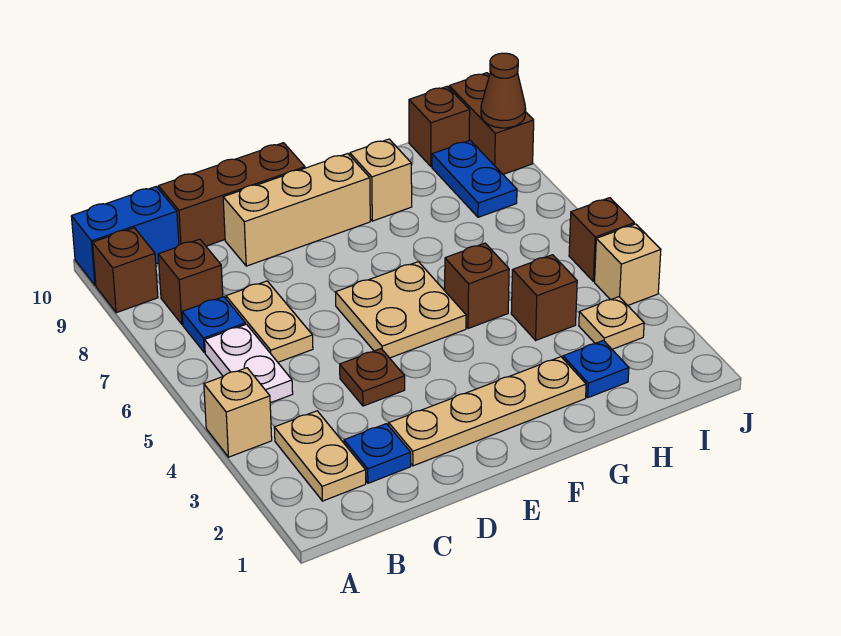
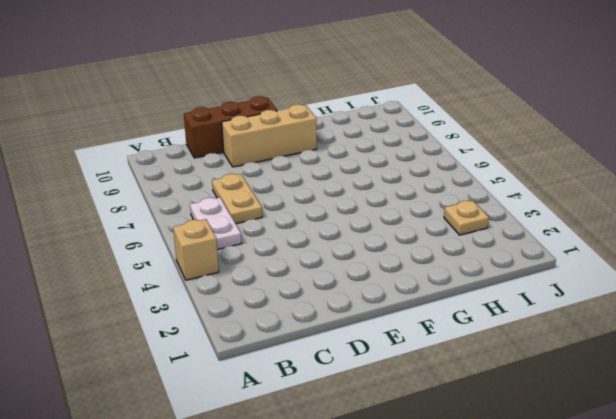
none -> brown 1x1 brick [93,228,158,313]
none -> blue 1x2 brick [71,187,179,285]
none -> tan 1x2 plate [274,411,366,501]

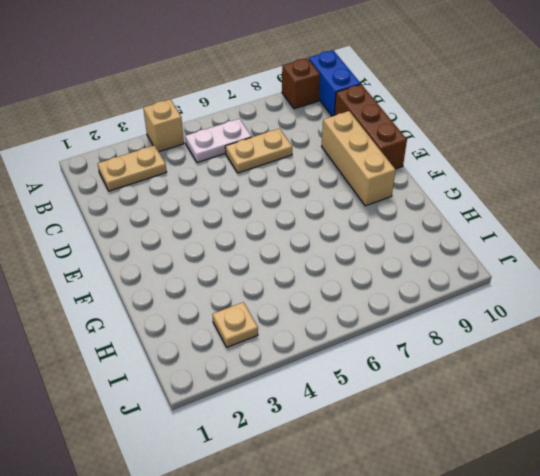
none -> blue 1x1 plate [182,297,246,352]
none -> brown 1x1 brick [158,239,223,324]
none -> blue 1x1 plate [344,424,411,483]

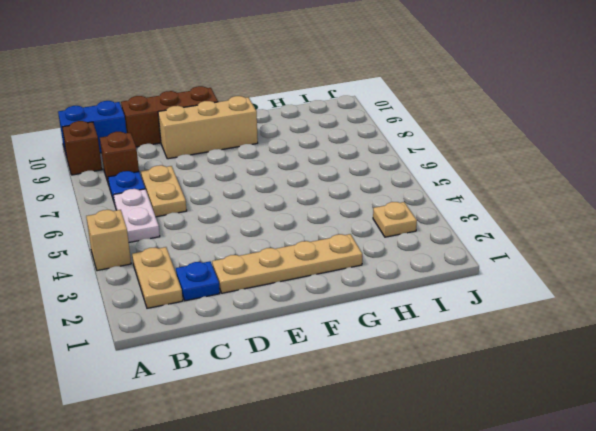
none -> brown 1x1 plate [340,349,405,406]
none -> tan 2x2 plate [335,262,466,358]
none -> brown 1x1 brick [445,243,509,328]

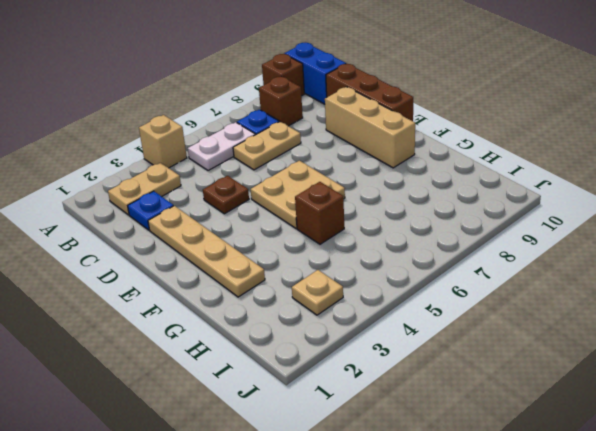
none -> tan 1x1 brick [350,139,412,221]
none -> blue 1x1 plate [563,340,629,398]
none -> brown 1x1 brick [511,255,577,340]

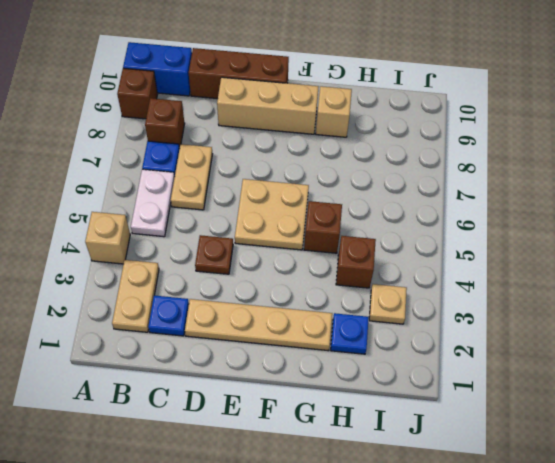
none -> blue 1x2 plate [432,140,517,217]
none -> brown 1x1 brick [409,86,470,167]
none -> tan 1x1 brick [595,224,661,305]

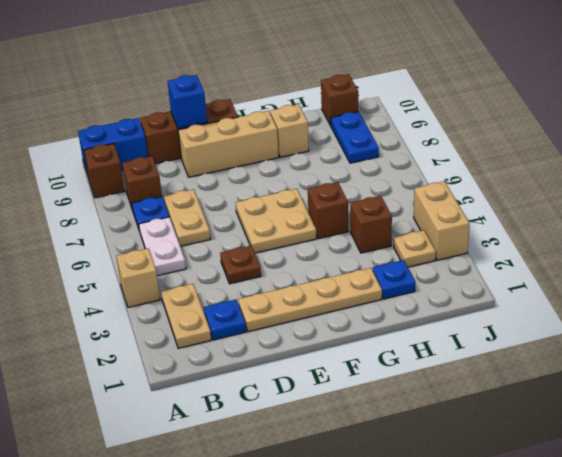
blue 1x1 brick [168,75,207,129] -> none
tan 1x2 brick [414,181,470,260] -> tan 1x1 brick [595,224,661,305]
none -> brown 1x1 brick [569,198,634,281]
none -> brown 1x2 brick [449,73,534,174]
none -> brown 1x1 cone [481,53,526,128]

